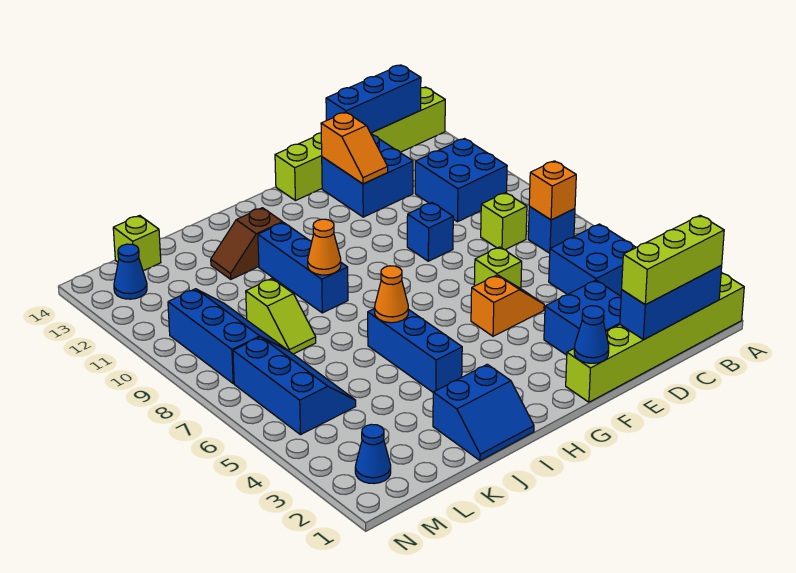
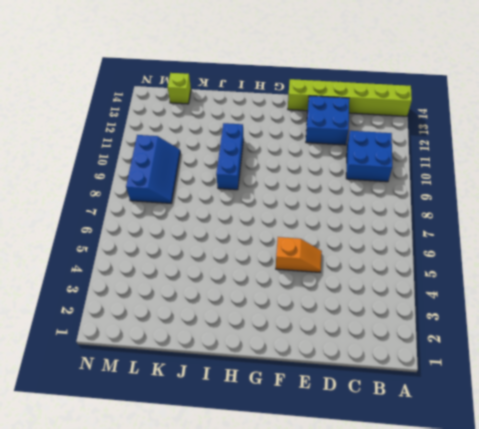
none -> lime 1x6 brick [566,272,744,402]
none -> blue 2x2 brick [549,224,636,296]
none -> blue 1x1 brick [528,207,575,253]

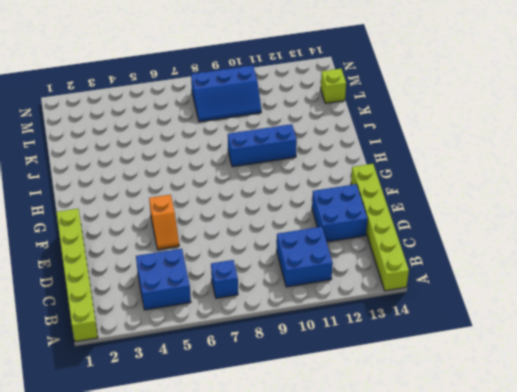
none -> lime 1x1 brick [481,193,527,250]
none -> blue 2x2 brick [544,280,621,355]
none -> lime 1x1 brick [474,247,522,289]

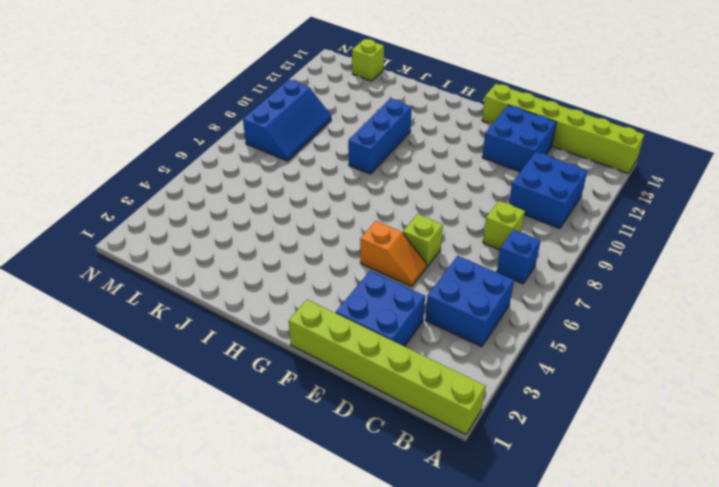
none -> blue 1x1 brick [407,203,453,261]
none -> blue 2x2 slope [433,364,534,461]
none -> blue 1x3 brick [368,308,462,392]

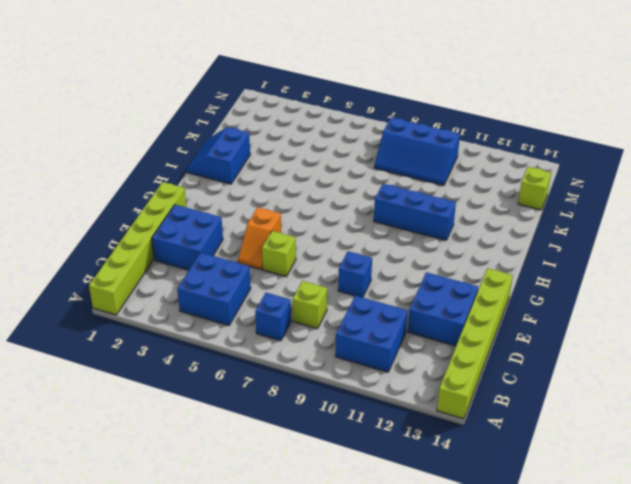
none -> blue 1x3 brick [368,308,462,392]
none -> brown 1x2 slope [211,208,283,279]
none -> lime 1x2 slope [246,279,316,354]

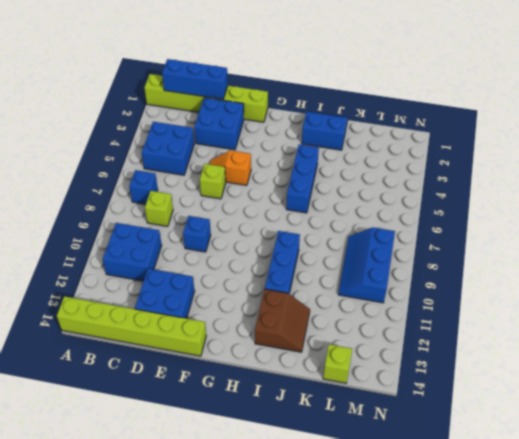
brown 2x2 slope [255,289,310,352] -> brown 1x2 slope [211,208,283,279]
none -> lime 1x2 slope [246,279,316,354]
none -> blue 2x3 slope [233,337,356,435]
none -> blue 1x1 cone [355,424,391,483]

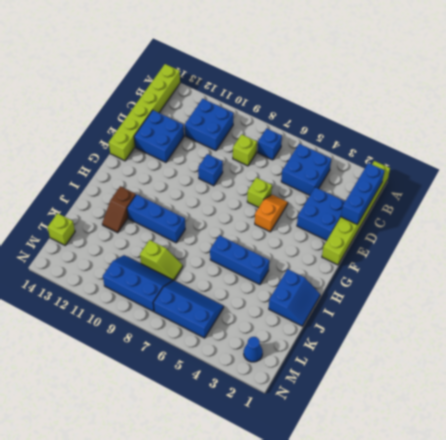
none -> blue 1x1 cone [114,244,147,299]
none -> orange 1x1 brick [529,161,576,220]
none -> blue 1x3 brick [326,65,421,133]

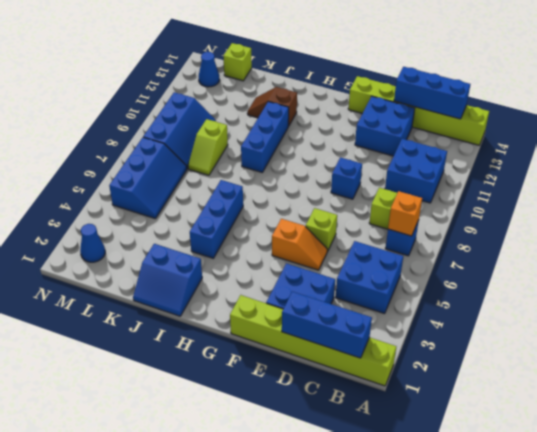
none -> orange 1x2 slope [321,112,388,184]
none -> blue 1x1 cone [574,306,609,363]
none -> orange 1x1 cone [375,266,408,323]

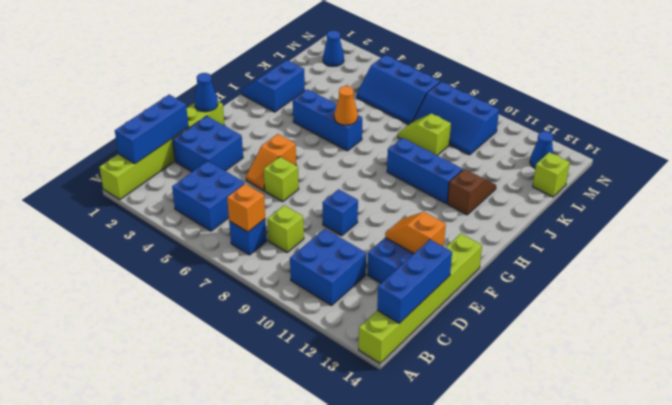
none -> orange 1x1 cone [308,219,341,275]
none -> lime 1x3 brick [622,215,724,304]

